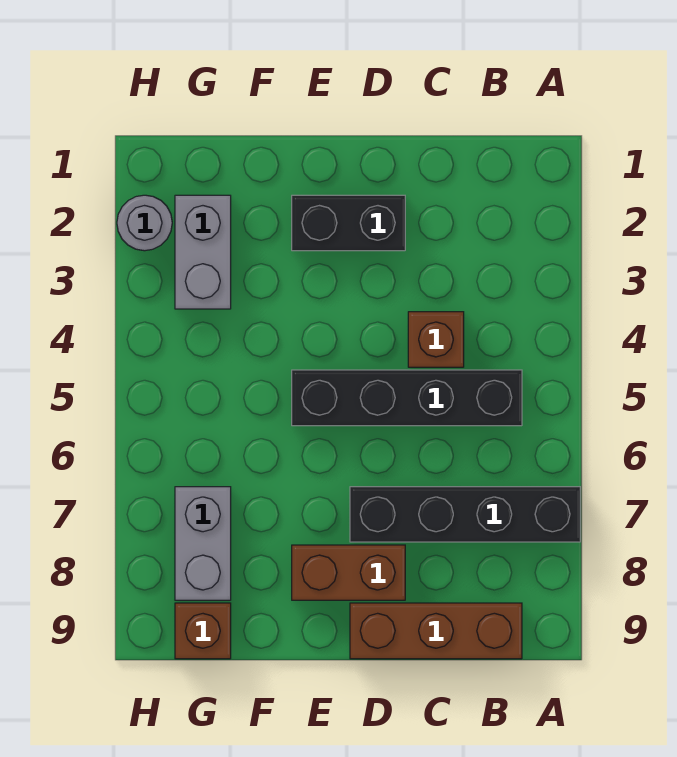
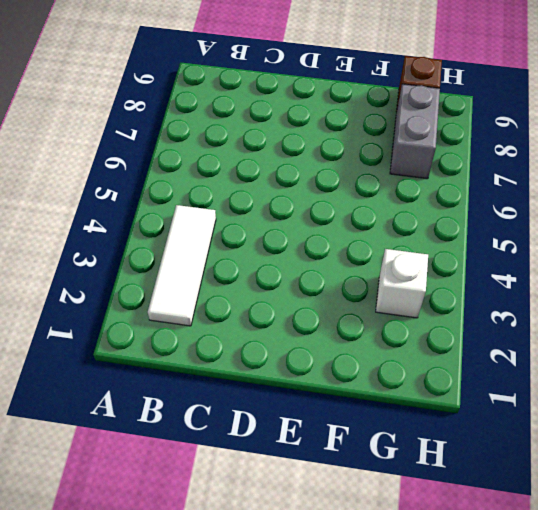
white 1x3 tile [148,205,216,326] -> none
white 1x1 brick [376,249,428,318] -> grey 1x2 brick [175,195,231,309]
none -> black 1x4 brick [350,487,580,542]
none -> black 1x4 brick [292,370,522,426]

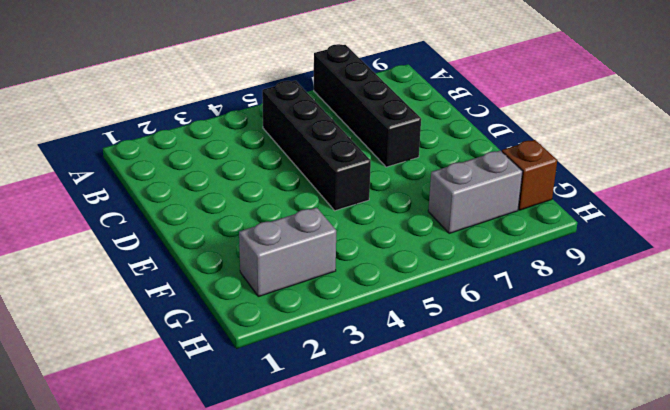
none -> brown 1x3 brick [350,603,522,659]
none -> brown 1x1 brick [408,312,464,367]

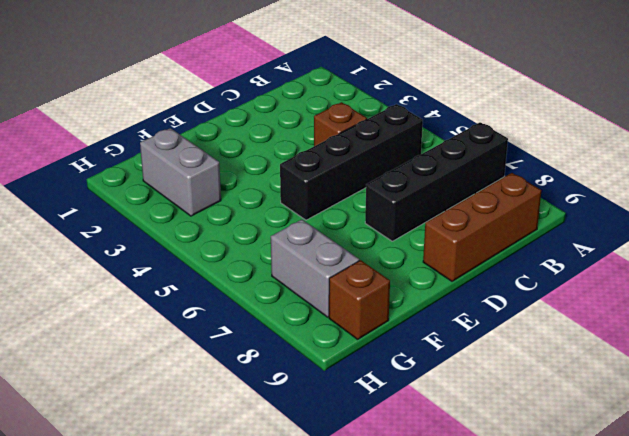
none -> black 1x2 brick [292,195,405,251]
none -> brown 1x2 brick [292,545,405,600]

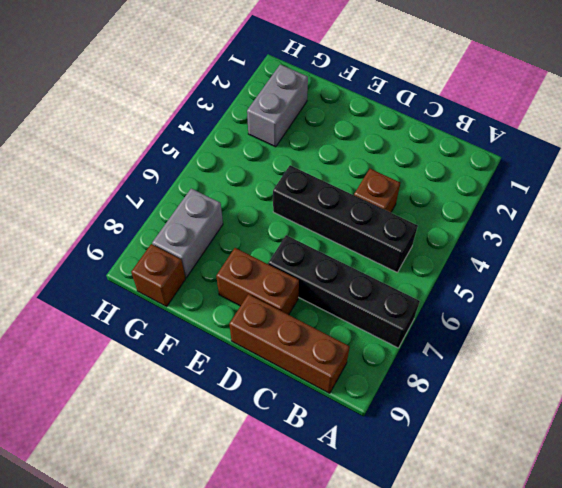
none -> black 1x2 brick [292,195,405,251]
none -> grey 1x1 round brick [117,195,172,251]

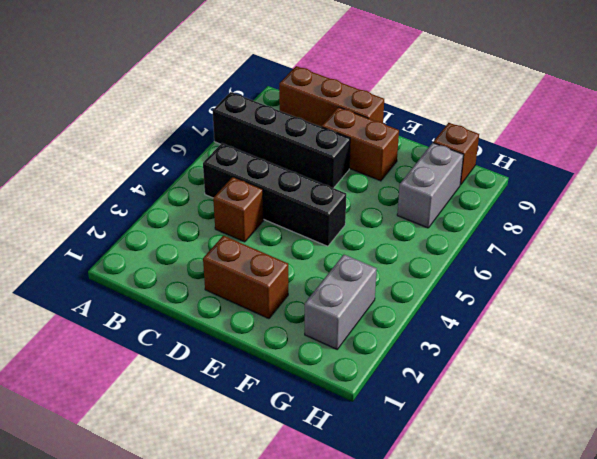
brown 1x2 brick [203,235,288,319] -> black 1x2 brick [292,195,405,251]
none -> grey 1x1 round brick [117,195,172,251]

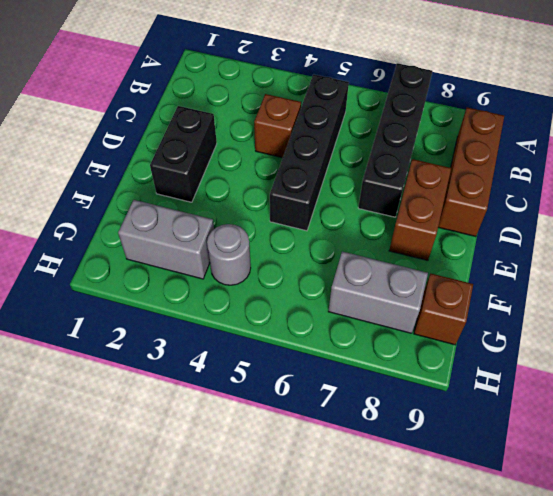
grey 1x1 round brick [207,224,251,285] -> grey 1x1 round brick moved to [117,195,172,251]

